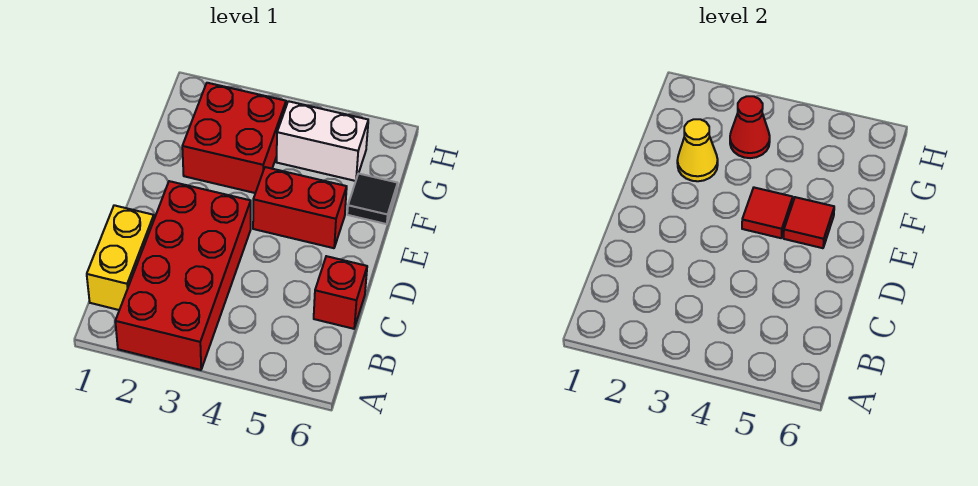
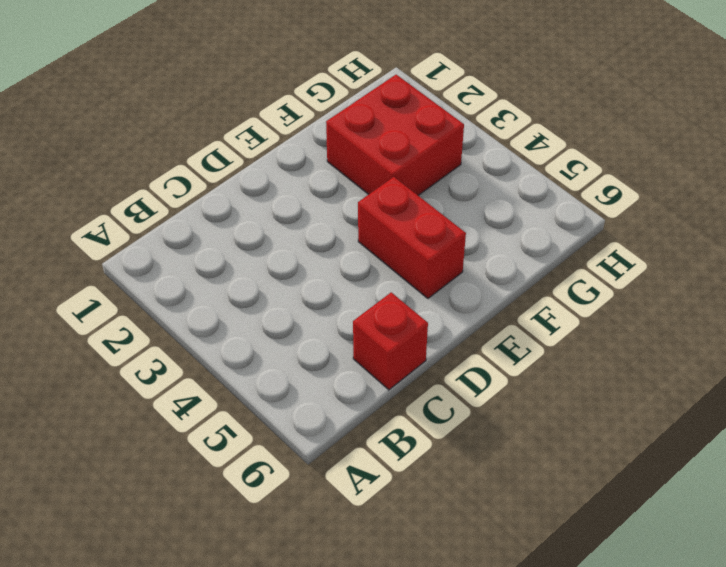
none -> red 2x4 brick [115,181,251,370]
none -> yellow 1x2 brick [87,205,154,310]

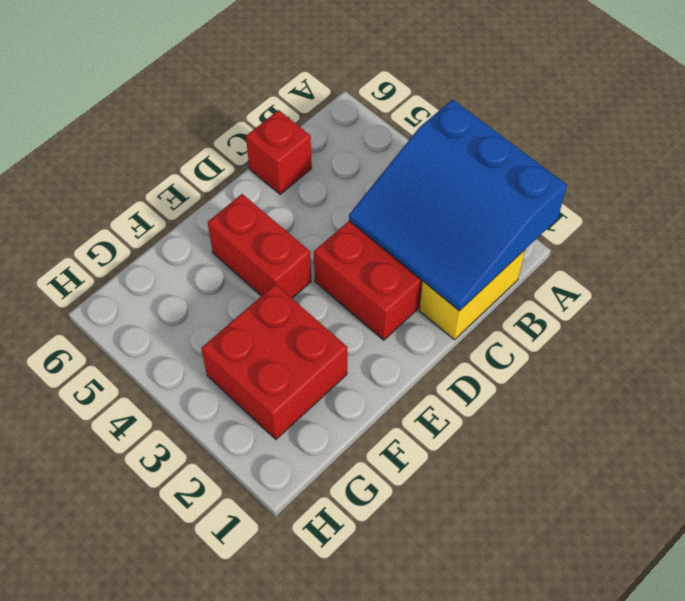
blue 3x3 slope [349,99,567,311] -> none
none -> black 1x1 tile [347,173,398,224]
none -> white 1x2 brick [277,101,368,181]

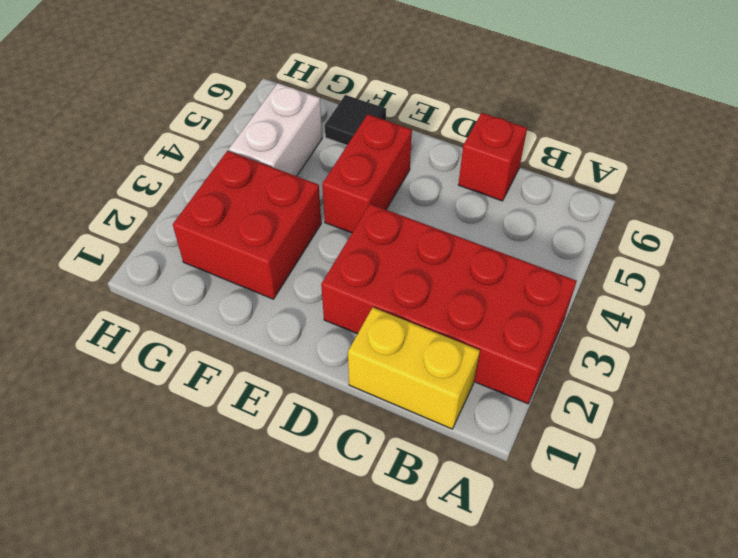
none -> red 1x1 tile [742,188,793,238]
none -> red 1x1 tile [784,197,834,248]

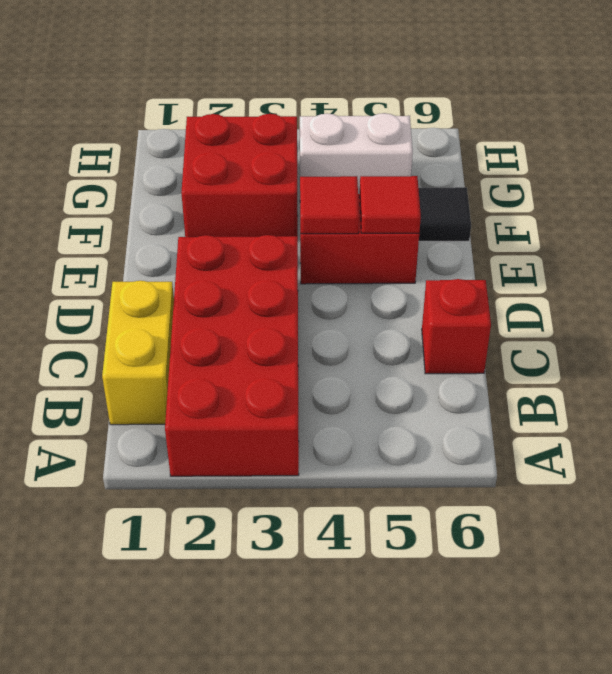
none -> yellow 1x1 cone [677,119,718,181]
none -> red 1x1 cone [730,96,770,158]

